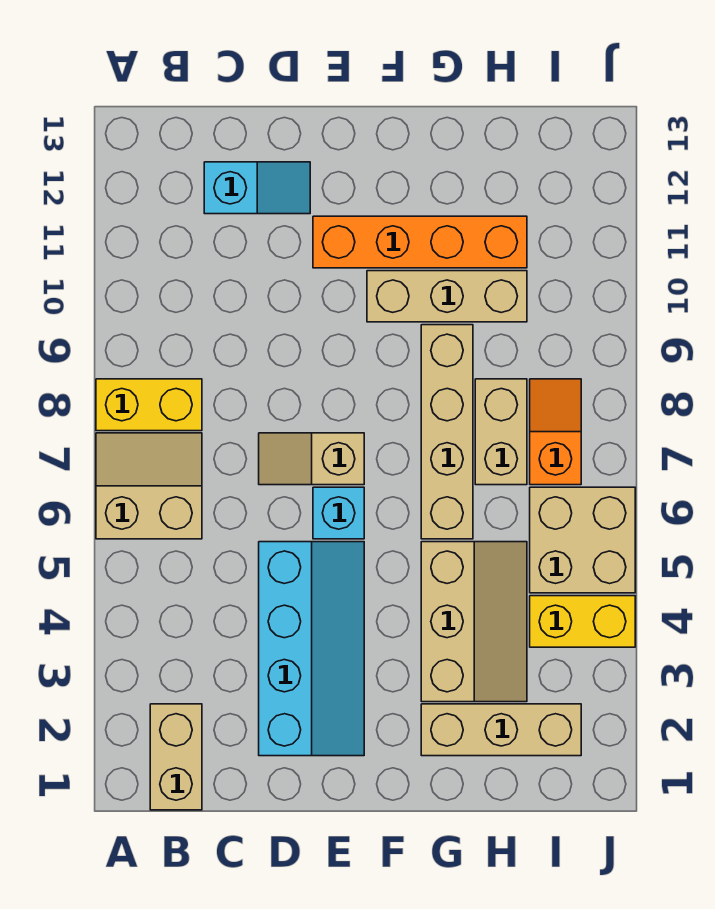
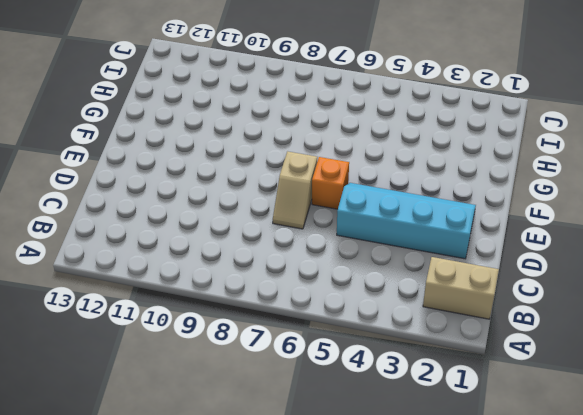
orange 1x1 brick [312,157,349,209] -> cyan 1x1 brick [313,487,364,539]
none -> tan 2x2 slope [96,433,202,539]
none -> yellow 1x2 brick [96,379,202,431]
none -> cyan 1x2 slope [204,162,310,214]

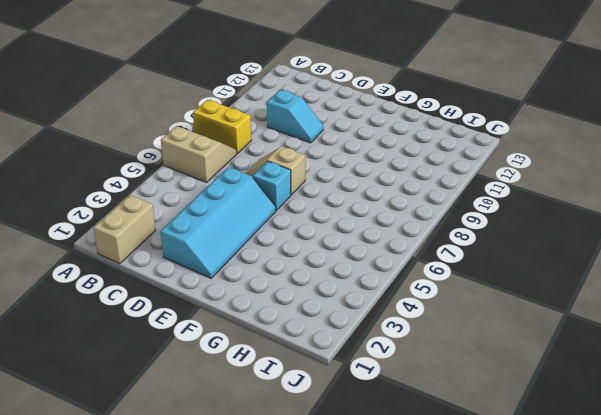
cyan 1x2 slope [267,90,323,143] -> cyan 1x2 slope moved to [204,162,310,214]
none -> orange 1x4 brick [313,216,527,268]
none -> tan 1x3 brick [367,271,527,322]
none -> tan 1x3 brick [421,704,581,756]

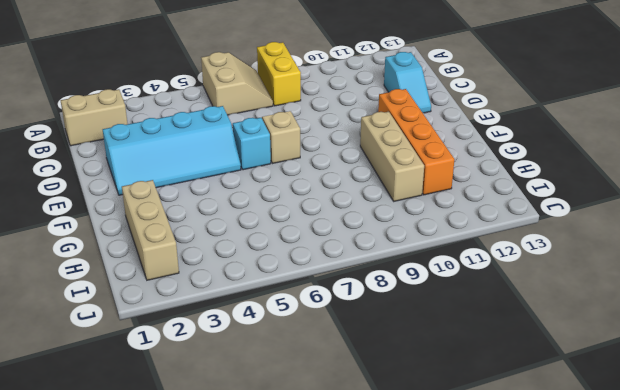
none -> tan 2x3 slope [421,542,527,702]
none -> tan 1x4 brick [421,325,473,539]
none -> tan 1x2 brick [475,379,527,485]

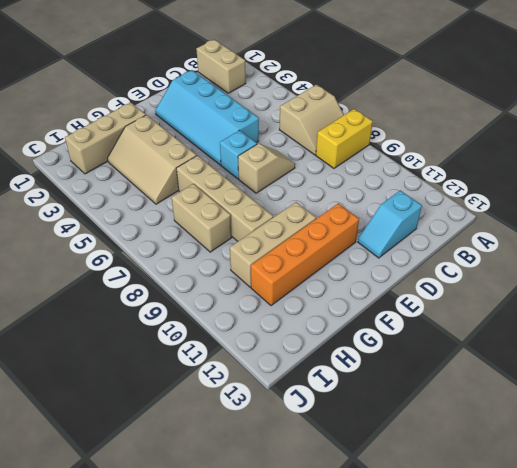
none -> yellow 1x2 brick [530,596,635,647]
none -> tan 2x2 brick [530,487,635,593]
none -> orange 1x2 slope [530,379,581,485]

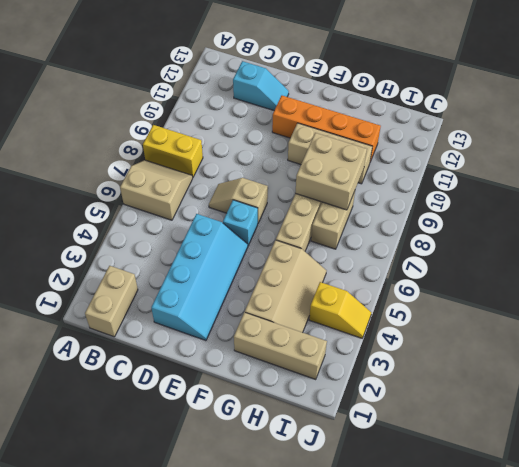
tan 2x2 brick [295,133,367,210] -> tan 2x2 brick moved to [530,487,635,593]
yellow 1x2 slope [309,282,371,338] -> yellow 1x2 brick [530,596,635,647]
none -> orange 1x2 slope [530,379,581,485]

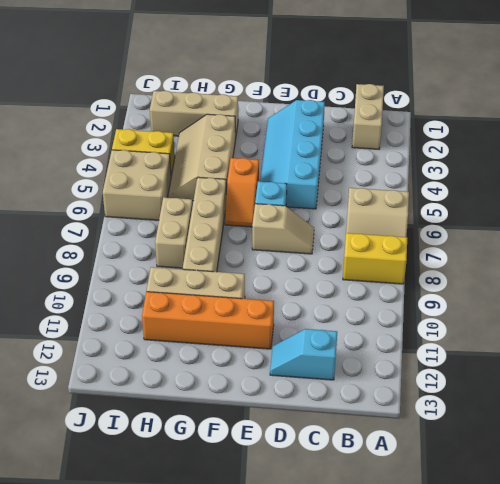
orange 1x2 slope [225,158,259,227] -> orange 1x2 slope moved to [530,379,581,485]

